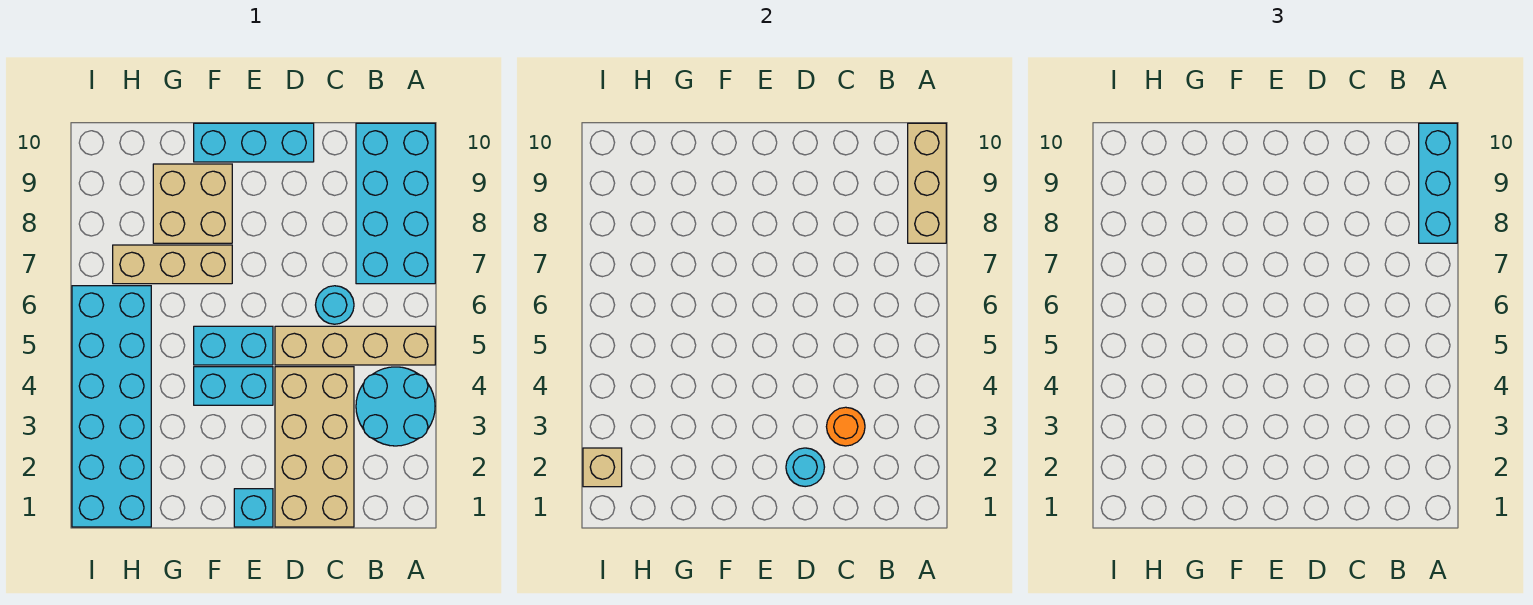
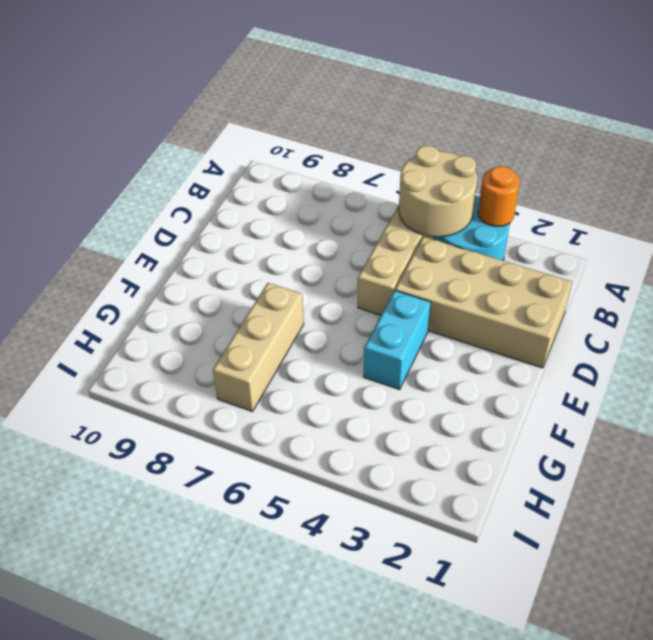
orange 1x1 round brick [478,166,520,226] -> orange 1x1 round brick moved to [826,407,865,446]
tan 2x2 round brick [399,146,477,237] -> none
none -> cyan 2x4 brick [356,123,435,284]
none -> cyan 1x1 round brick [316,286,354,324]
none -> cyan 1x3 brick [194,123,314,162]

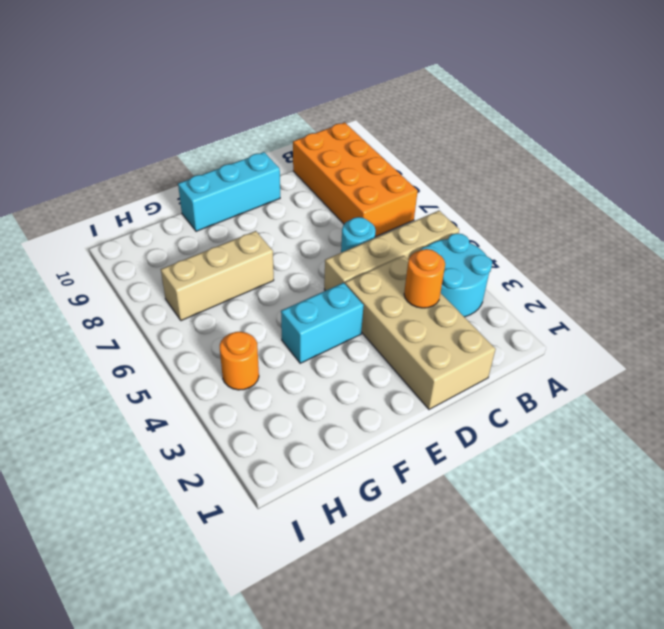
orange 2x4 brick [293,122,418,237] -> cyan 2x4 brick [356,123,435,284]
orange 1x1 round brick [220,332,259,390] -> cyan 2x6 brick [72,286,151,527]
none -> cyan 1x1 brick [234,489,273,527]
none -> cyan 1x2 brick [194,326,273,365]
none -> tan 2x2 brick [153,164,232,243]

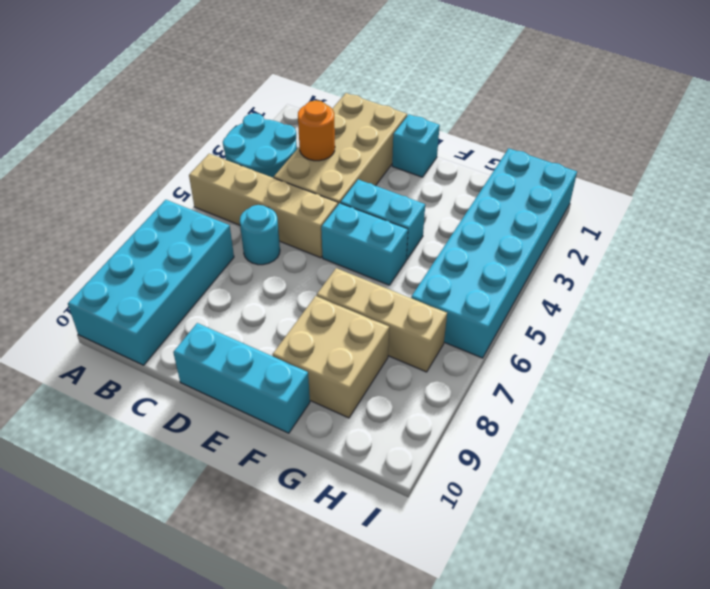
none -> tan 1x3 brick [908,123,946,243]
none -> cyan 1x1 round brick [786,448,824,487]
none -> tan 1x1 brick [583,448,622,487]

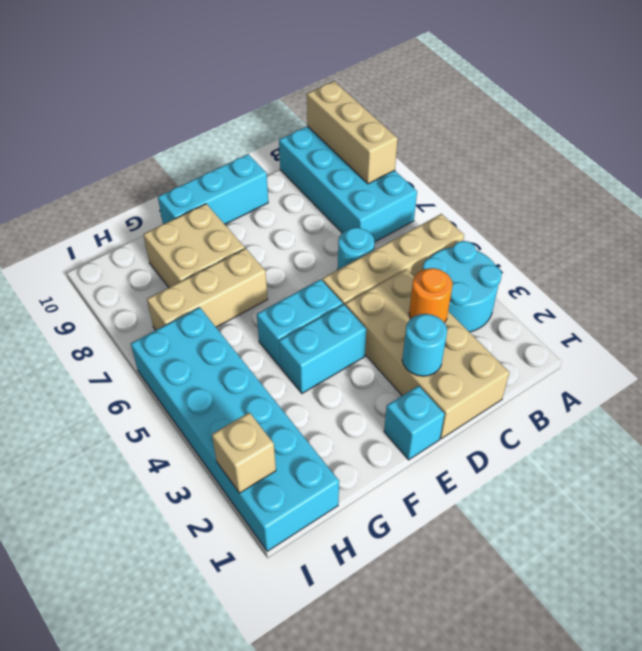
none -> cyan 1x3 brick [1419,123,1457,243]

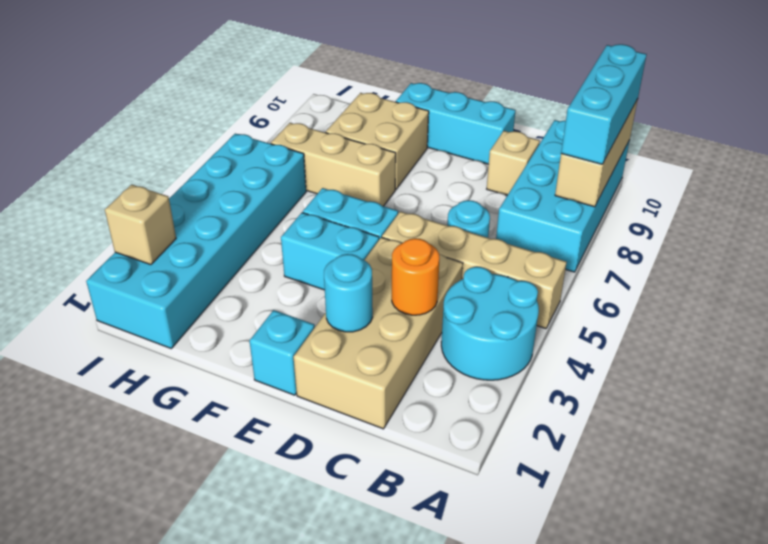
tan 1x1 brick [487,131,540,195] -> none

